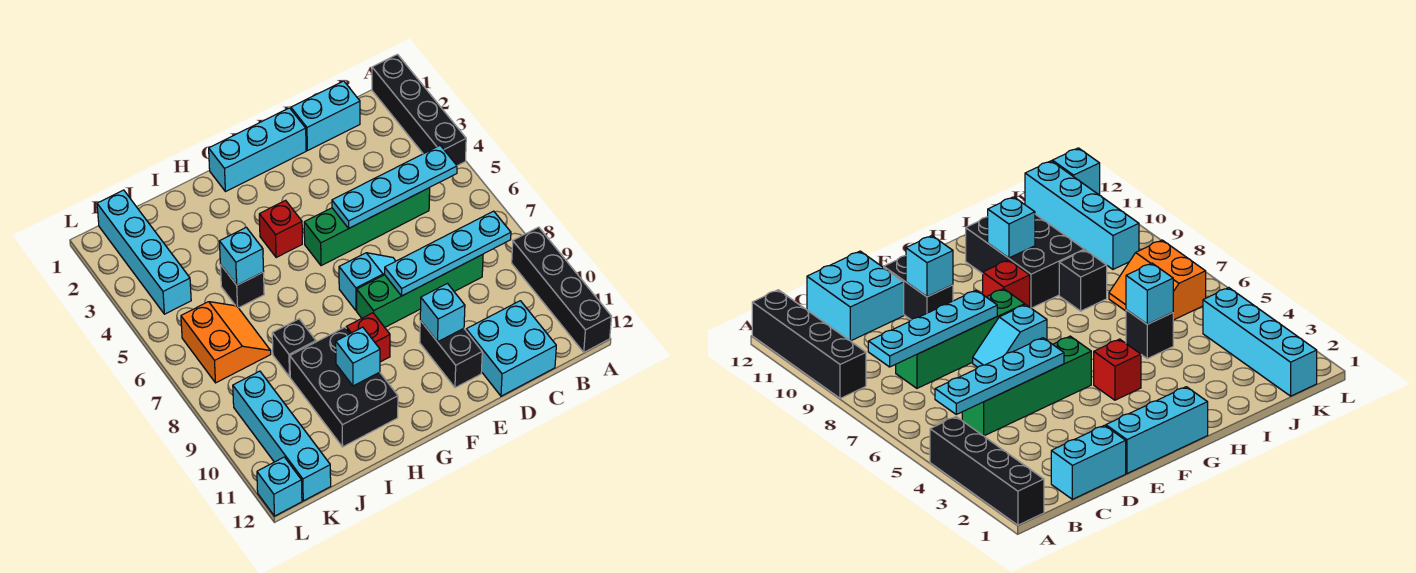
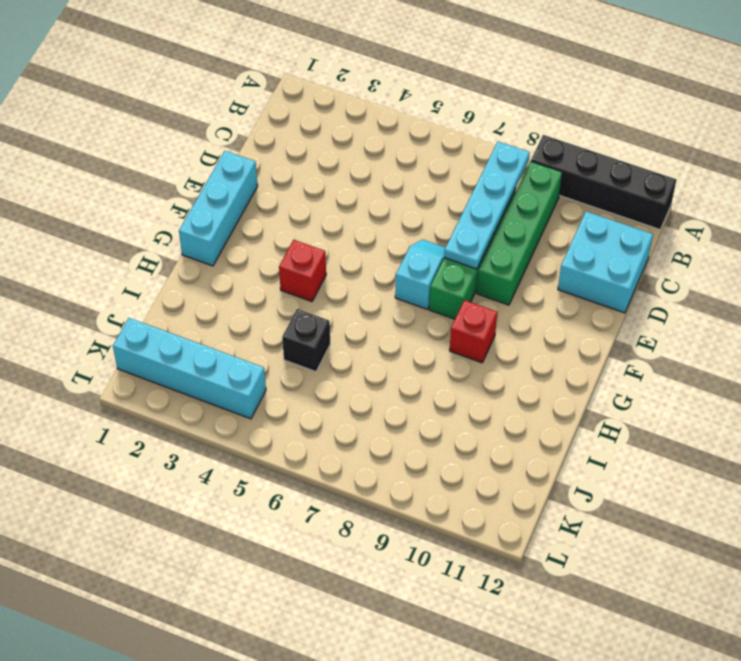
green 1x4 brick [477,161,562,305] -> green 1x4 brick moved to [304,188,430,266]
none -> black 1x4 brick [372,55,466,166]
none -> cyan 1x2 brick [291,81,360,151]
none -> black 1x2 brick [420,321,482,388]

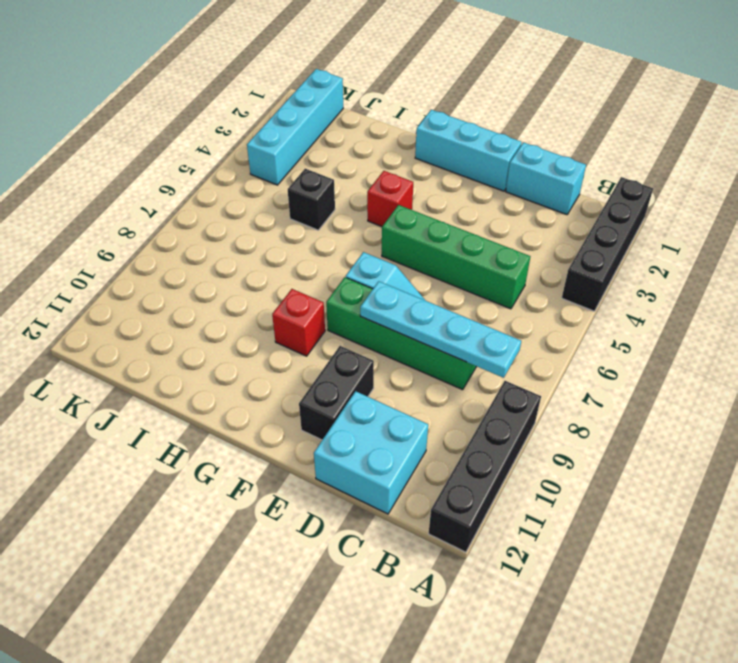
none -> black 2x3 brick [290,327,398,447]
none -> black 1x1 brick [272,319,316,377]
none -> orange 2x2 slope [181,302,271,383]

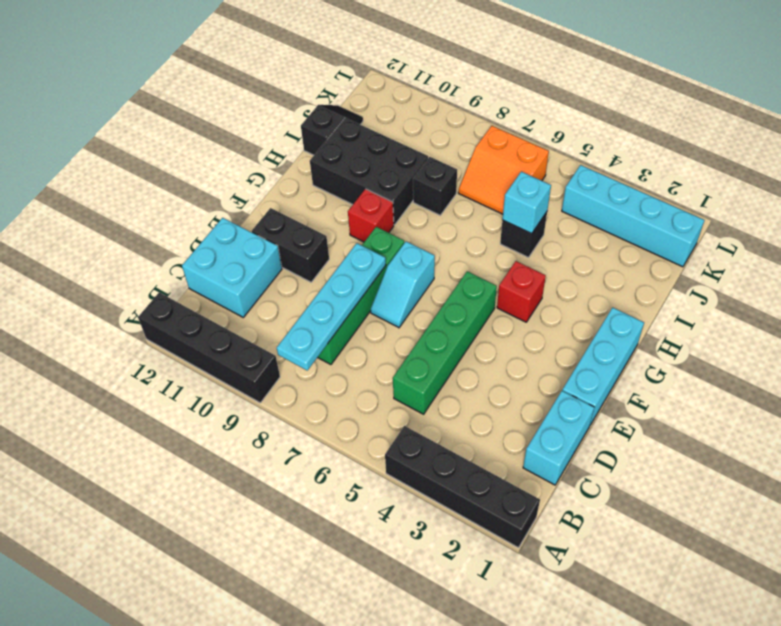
black 1x2 slope [301,105,363,155] -> none
none -> cyan 1x4 brick [233,371,331,501]
none -> cyan 1x1 brick [257,457,302,516]
none -> cyan 1x4 plate [332,146,457,228]

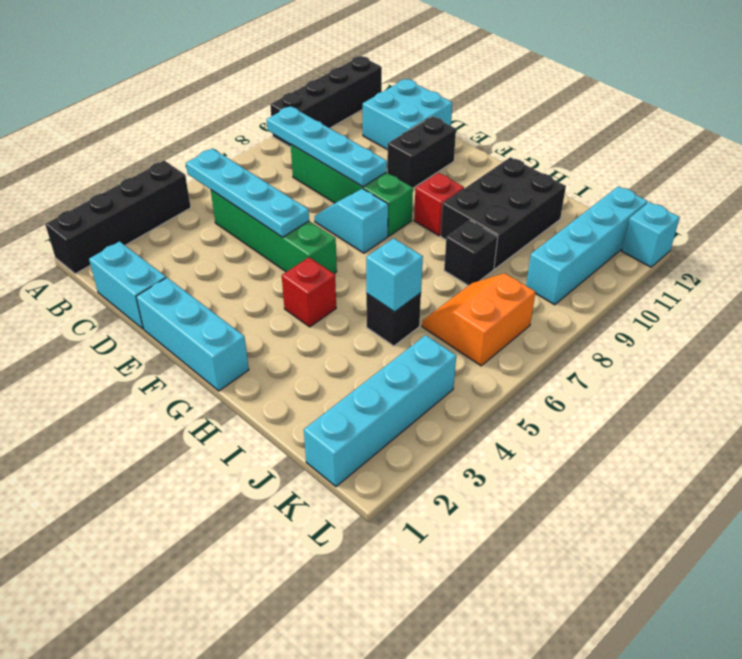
none -> cyan 1x1 brick [420,284,465,342]
none -> cyan 1x1 brick [336,327,380,386]

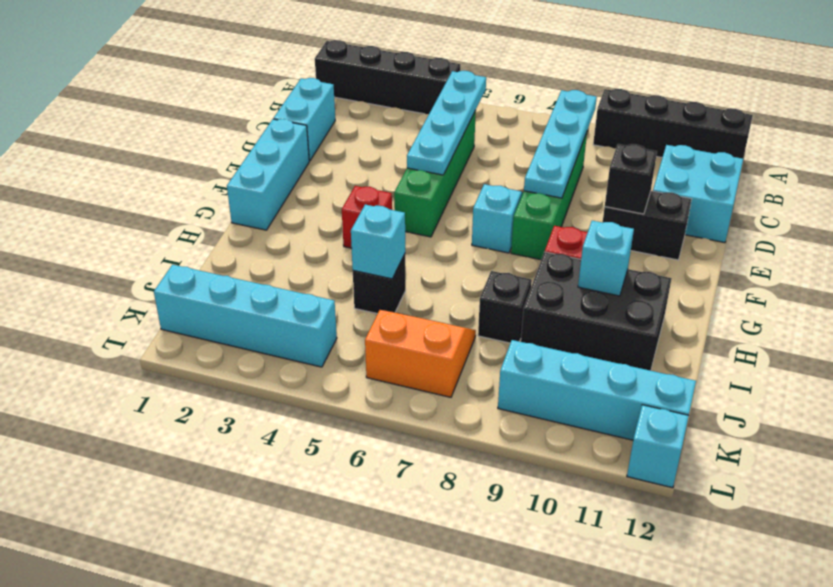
black 1x1 brick [605,144,657,214] -> cyan 1x1 brick [420,284,465,342]

